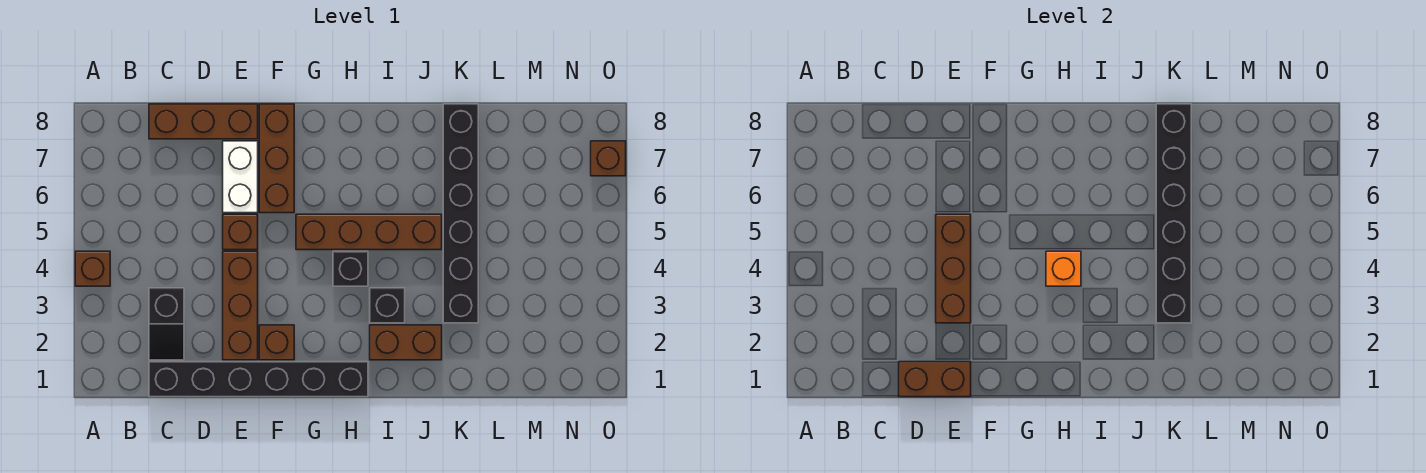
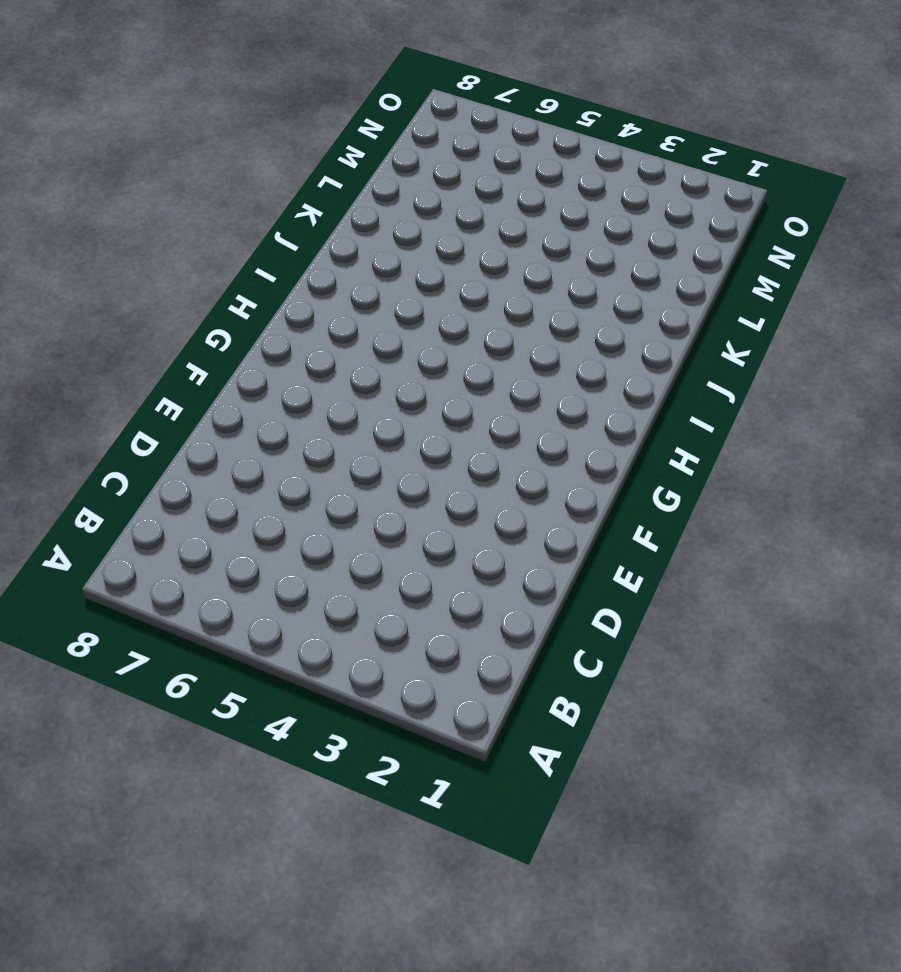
none -> brown 1x1 brick [75,251,110,286]
none -> black 1x6 brick [149,362,368,397]
none -> black 1x2 slope [149,288,184,360]

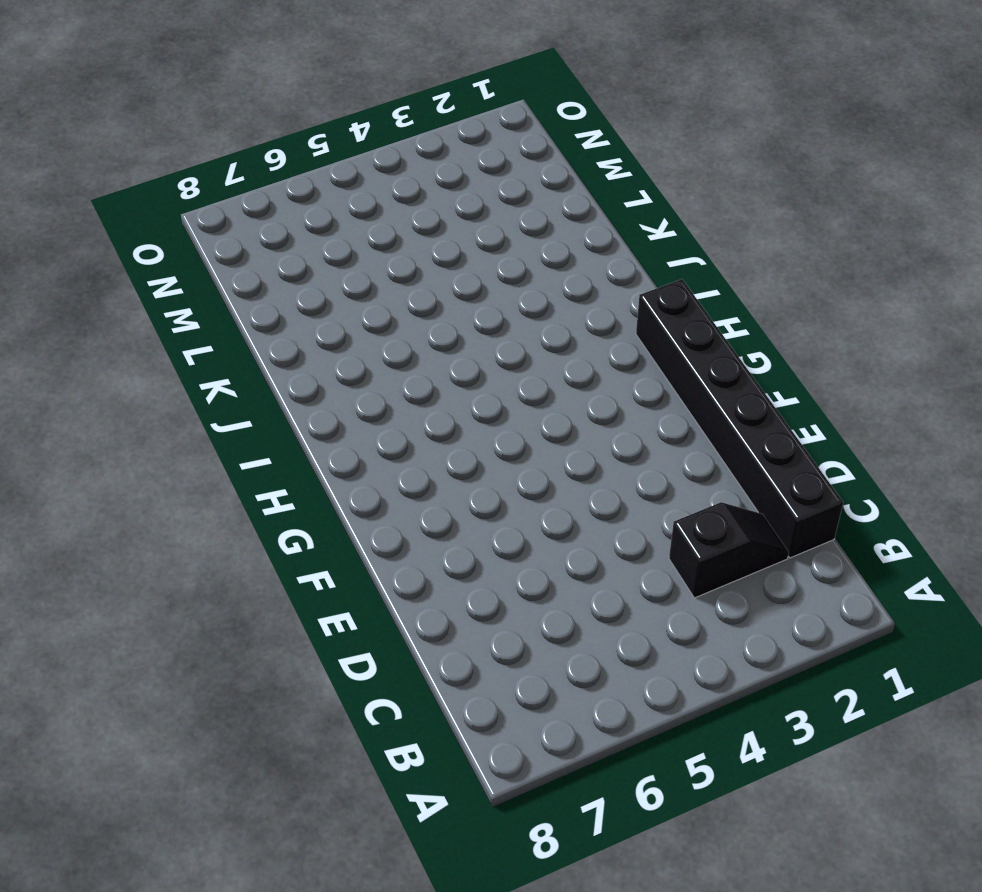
none -> brown 1x1 brick [75,251,110,286]
none -> brown 1x3 brick [149,104,258,139]
none -> brown 1x3 brick [223,251,258,360]

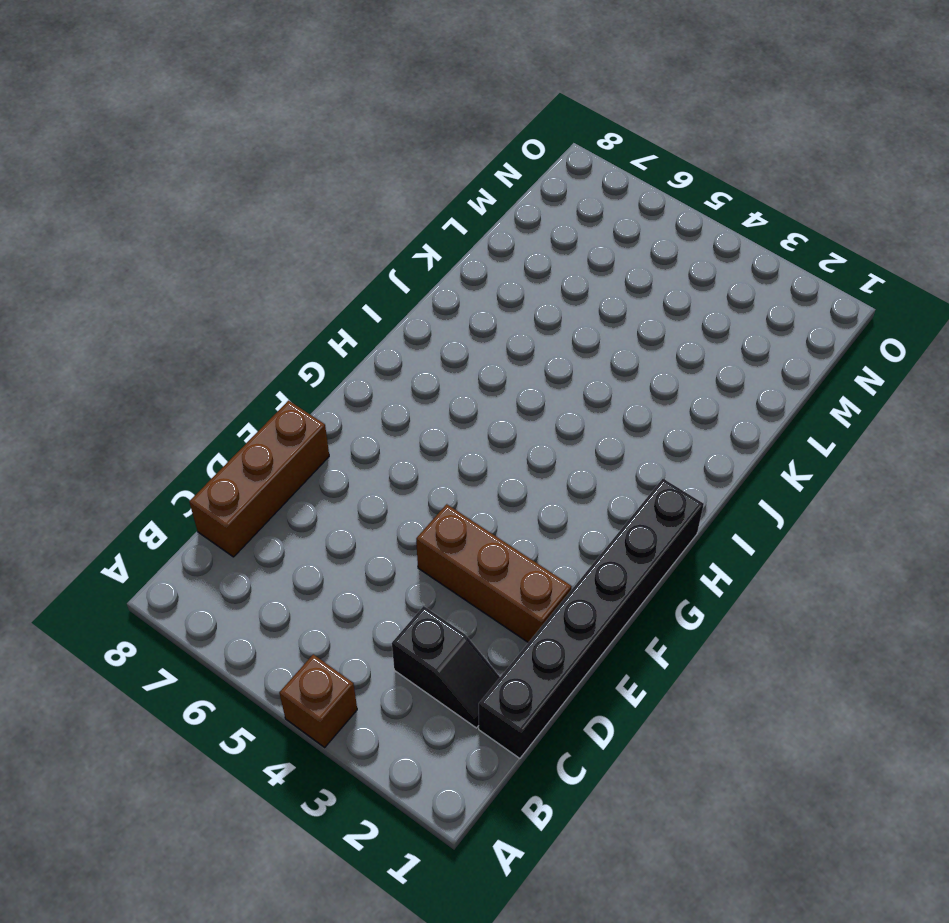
none -> brown 1x1 brick [223,214,258,250]
none -> white 1x2 brick [223,141,258,213]
none -> brown 1x1 brick [259,325,294,360]

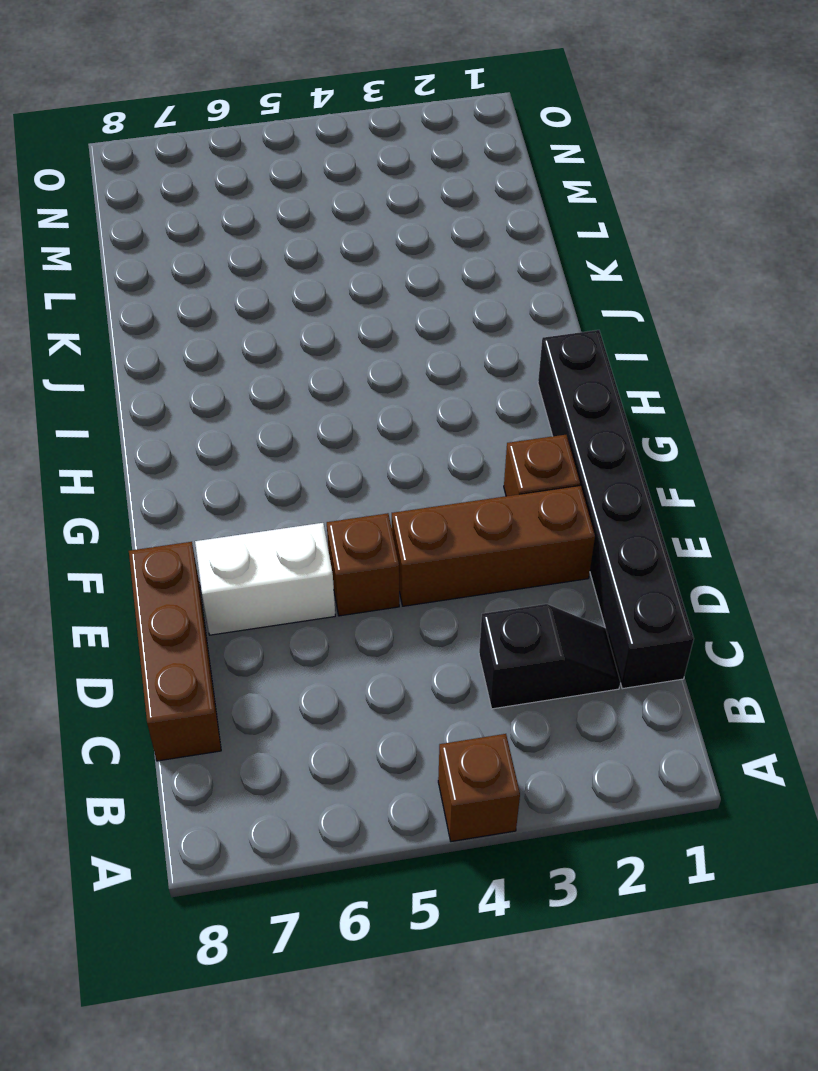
none -> brown 1x3 brick [259,104,294,213]
none -> brown 1x4 brick [296,214,442,250]
none -> black 1x1 brick [333,251,368,286]

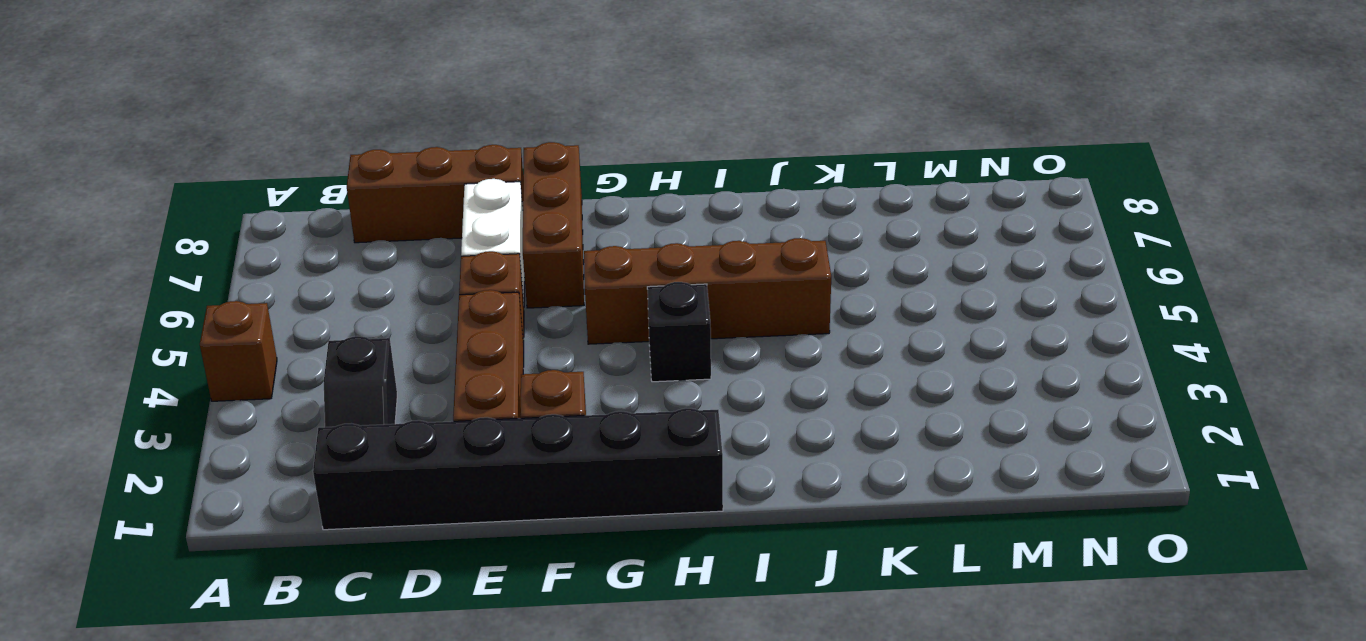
none -> brown 1x2 brick [370,325,442,360]
none -> black 1x1 brick [370,288,405,323]
none -> black 1x6 brick [443,104,478,323]

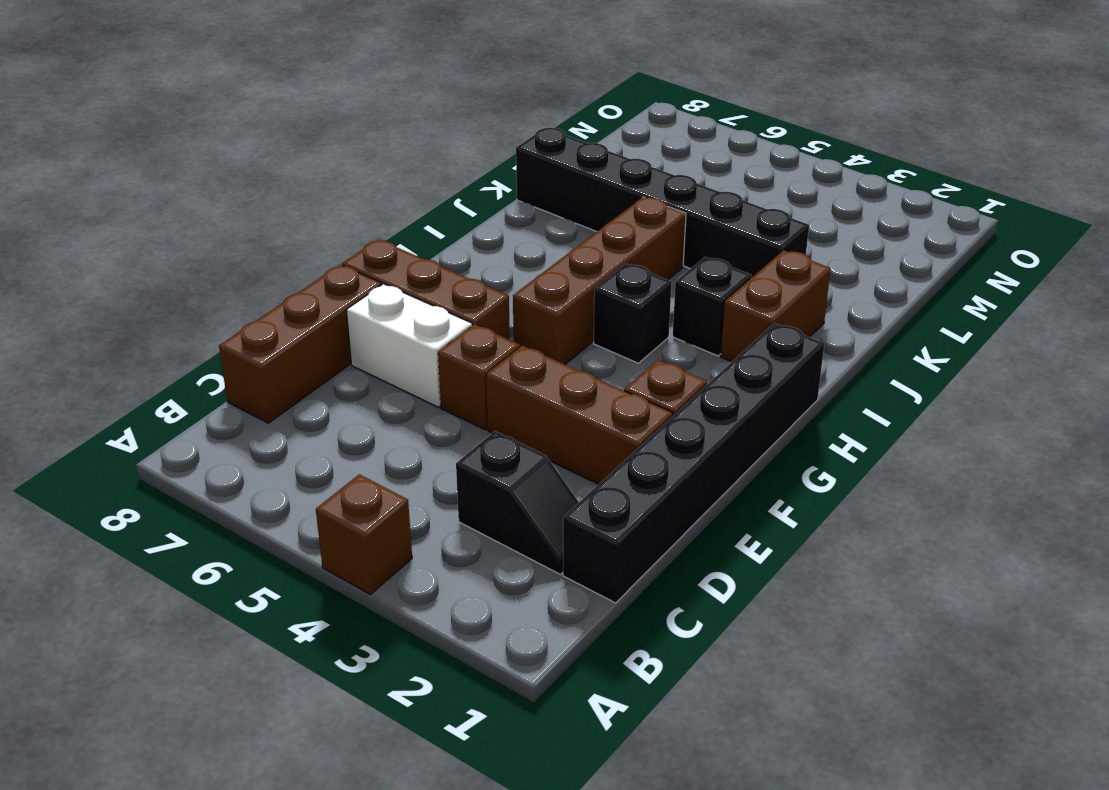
none -> brown 1x1 brick [591,141,626,176]
none -> brown 1x2 brick [899,362,971,397]
none -> brown 1x3 brick [936,214,971,323]

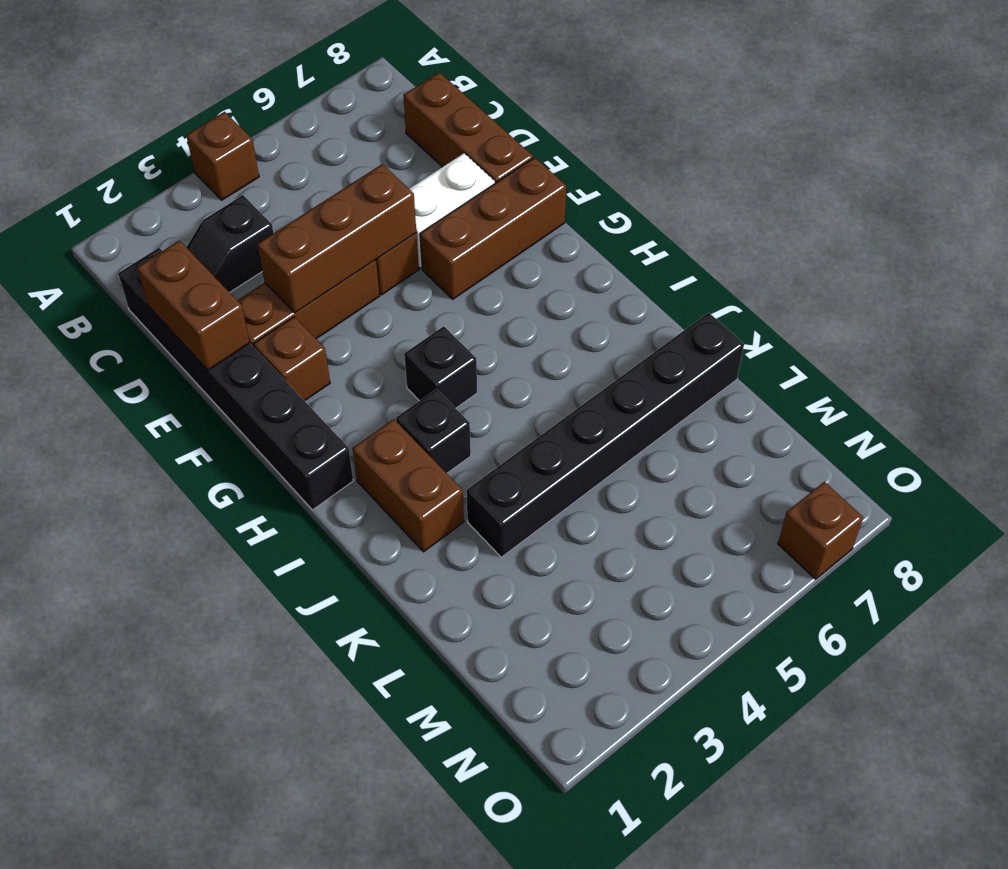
none -> brown 1x4 brick [296,214,442,250]
none -> orange 1x1 brick [1046,251,1081,286]
none -> black 1x6 brick [1156,104,1191,323]

